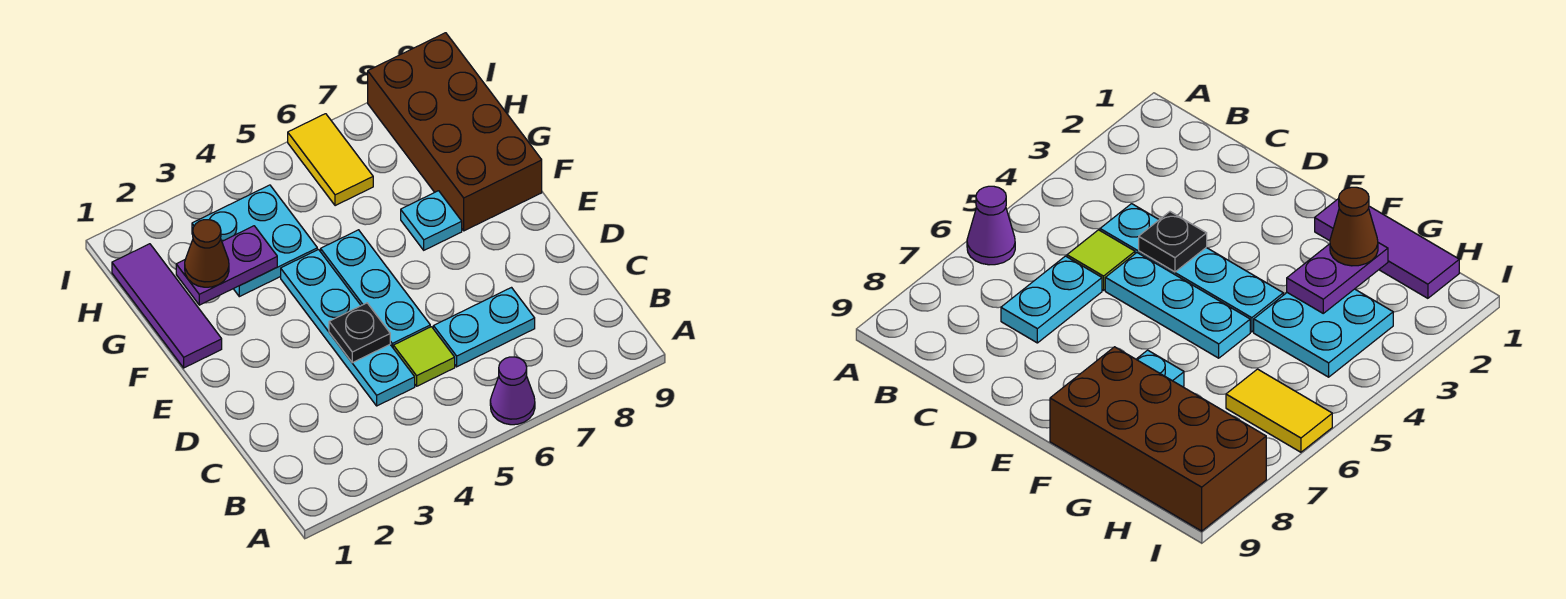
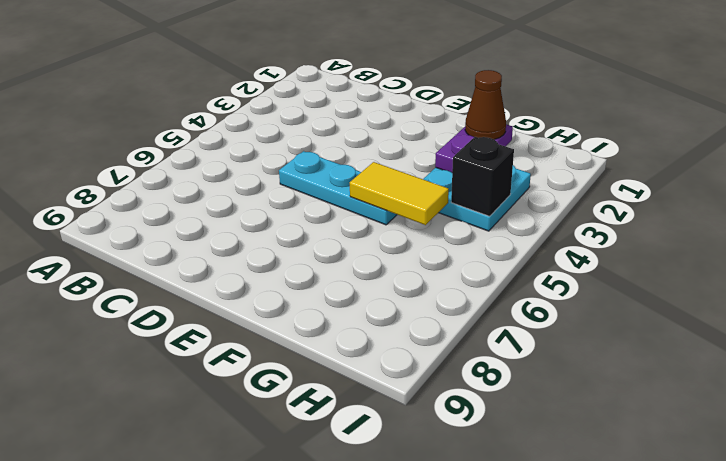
yellow 1x2 tile [350,162,449,225] -> yellow 1x2 tile moved to [288,114,373,206]
black 1x1 brick [451,137,514,216] -> none
none -> purple 1x1 cone [490,357,535,425]
none -> cyan 1x4 plate [281,250,415,406]
none -> lime 1x1 tile [393,327,455,386]

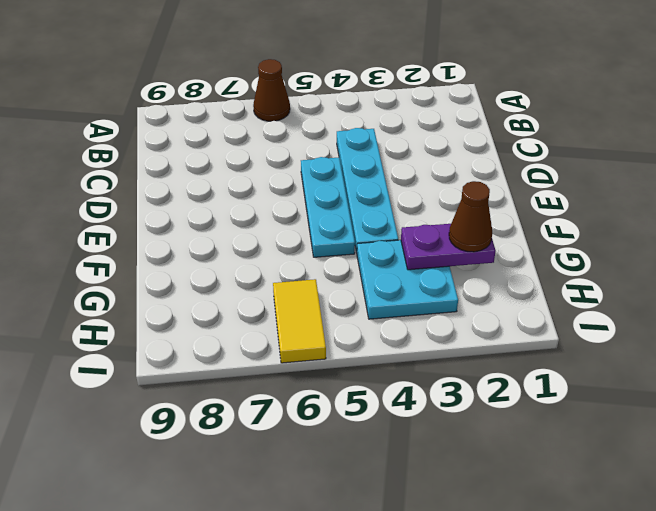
brown 1x1 cone [253,59,290,121] -> purple 1x1 cone [490,357,535,425]
none -> lime 1x1 tile [393,327,455,386]
none -> cyan 1x2 plate [433,288,535,367]
none -> purple 1x3 tile [112,244,222,368]

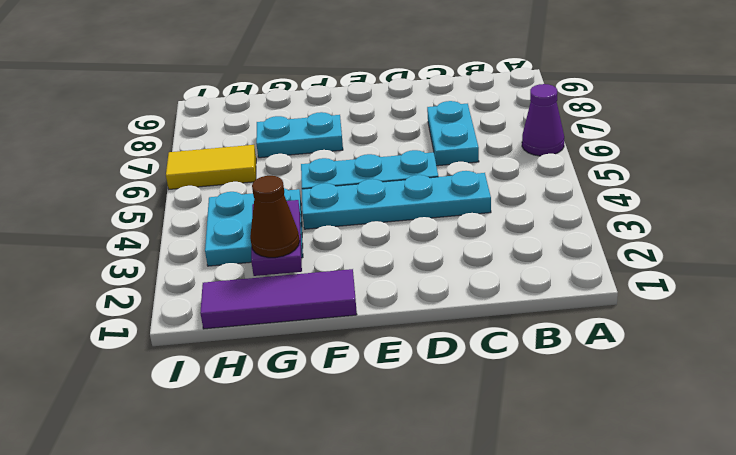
cyan 1x2 plate [256,112,343,158] -> cyan 1x1 plate [401,191,462,250]
none -> lime 1x1 tile [393,327,455,386]
none -> brown 2x4 brick [368,33,542,231]
none -> black 1x1 plate [329,303,390,363]

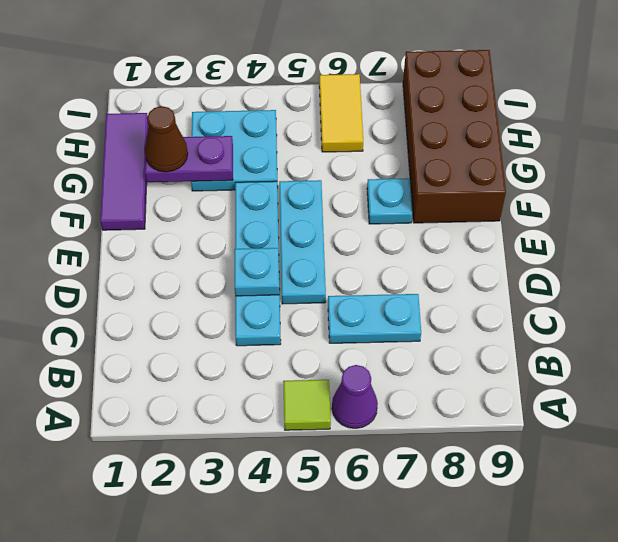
lime 1x1 tile [283,380,331,430] -> lime 1x1 tile moved to [393,327,455,386]
cyan 1x1 plate [234,248,279,296] -> black 1x1 plate [329,303,390,363]

